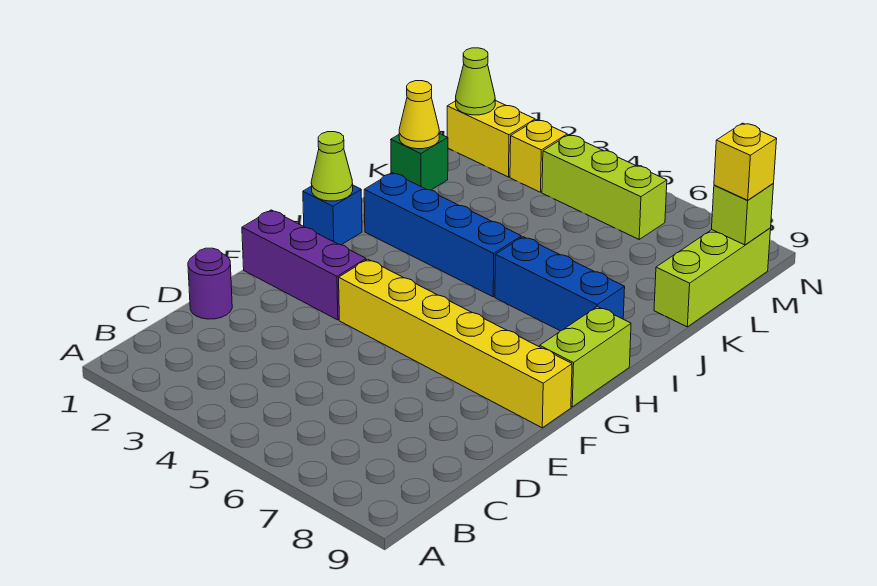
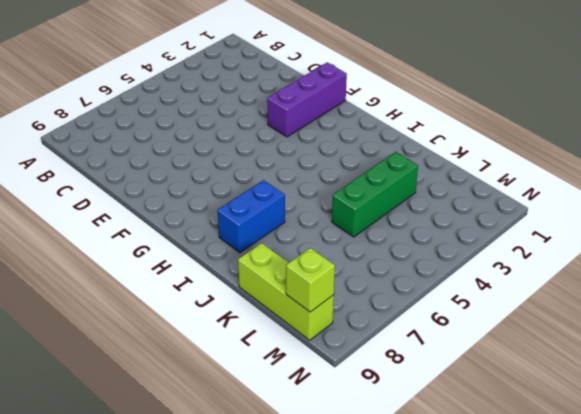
blue 1x2 brick [218,180,285,253] -> blue 1x3 brick [495,237,625,331]
green 1x3 brick [332,152,418,237] -> none
none -> purple 1x1 round brick [188,248,232,319]
none -> yellow 1x6 brick [339,259,572,428]
none -> lime 1x2 brick [540,307,631,407]

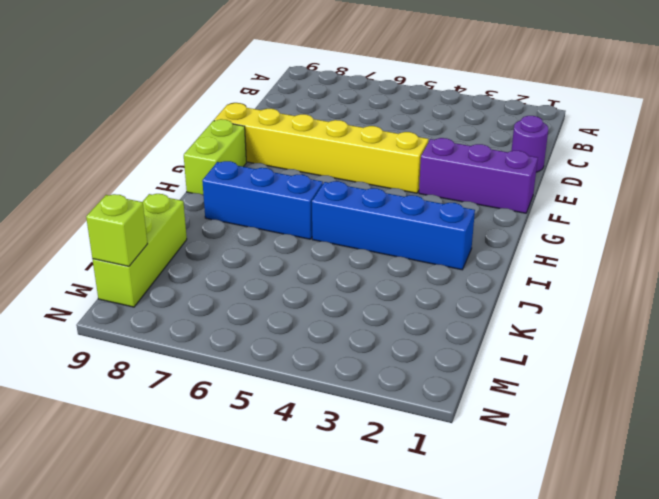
none -> blue 1x1 brick [303,185,362,245]
none -> green 1x1 brick [391,134,448,190]
none -> yellow 1x2 brick [447,101,535,177]

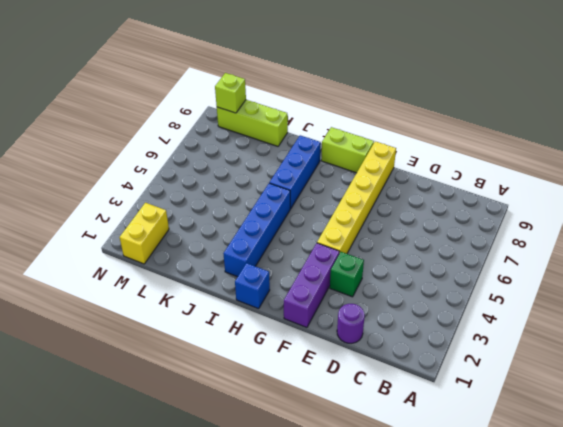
green 1x1 brick [330,252,364,297] -> green 1x1 brick moved to [391,134,448,190]
none -> yellow 1x1 brick [510,120,567,192]
none -> lime 1x3 brick [542,135,667,239]
none -> lime 1x1 cone [311,132,353,201]

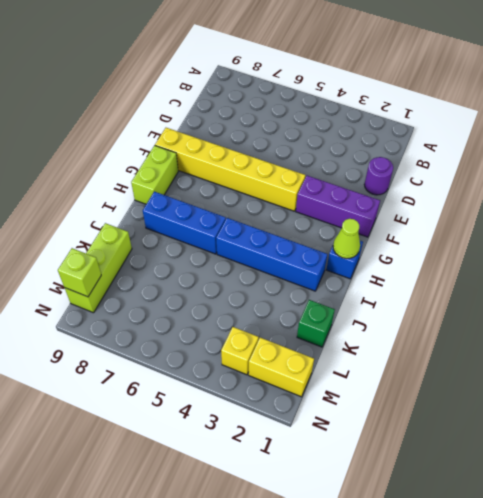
none -> lime 1x3 brick [542,135,667,239]
none -> yellow 1x1 cone [399,81,439,149]
none -> lime 1x1 cone [456,48,495,115]

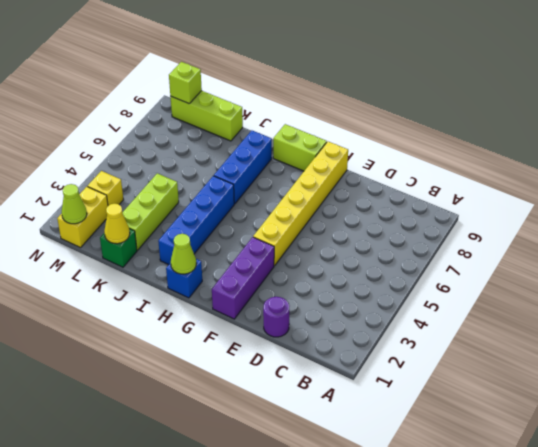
lime 1x3 brick [123,173,179,250] -> lime 1x3 brick moved to [542,135,667,239]
none -> yellow 1x1 brick [714,123,777,200]

